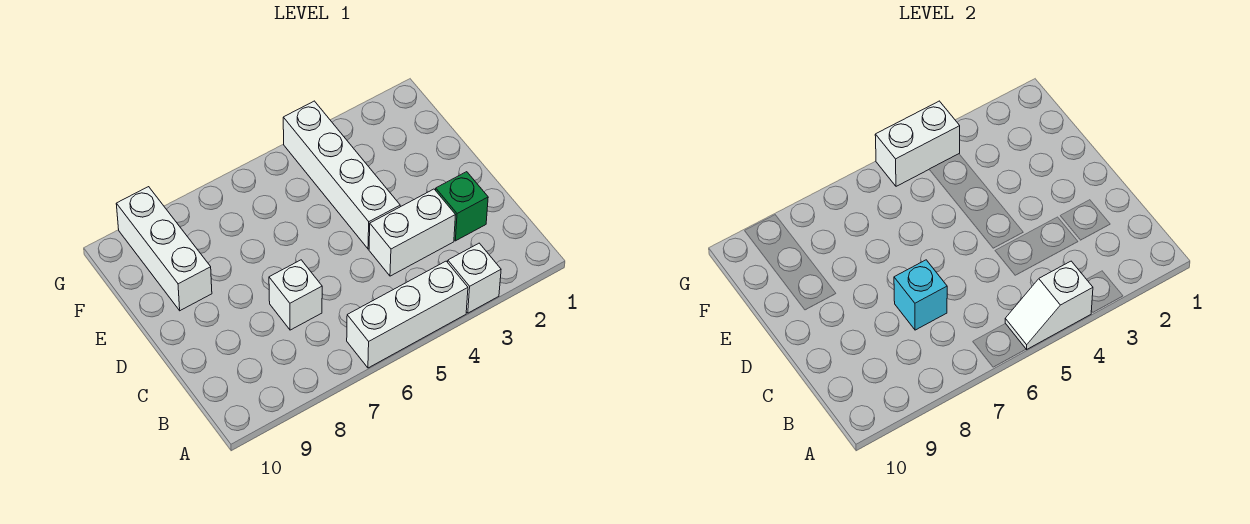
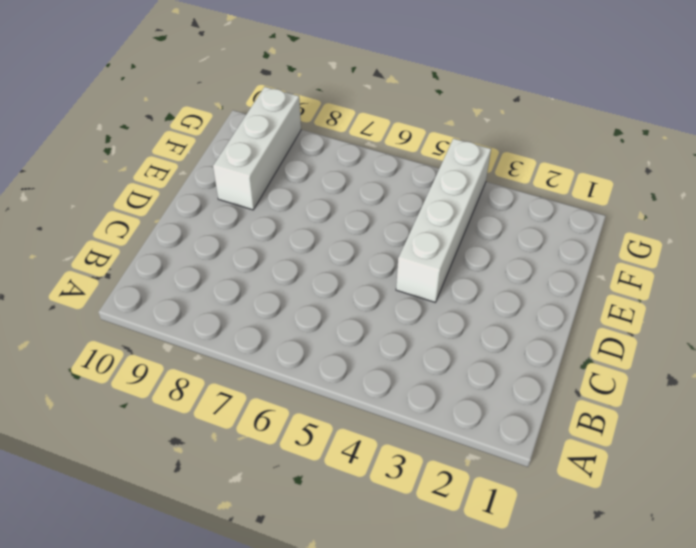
none -> white 1x1 brick [448,243,501,313]
none -> white 1x3 brick [347,261,468,368]

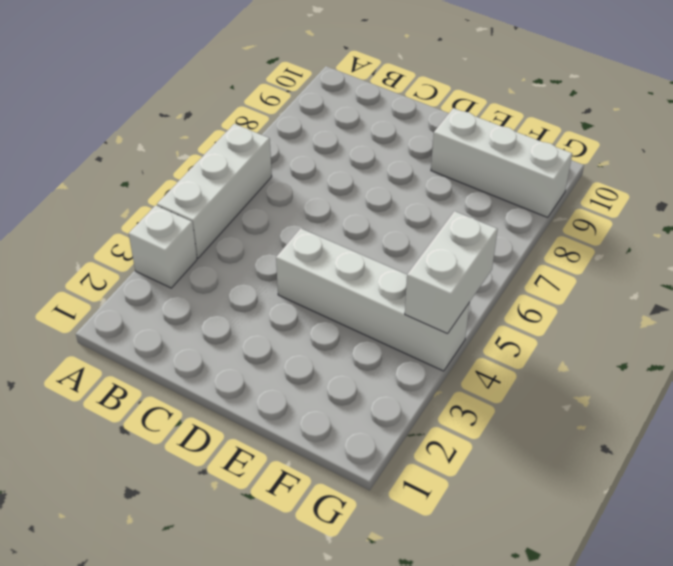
none -> green 1x1 brick [436,172,488,241]
none -> white 1x2 brick [369,189,455,276]

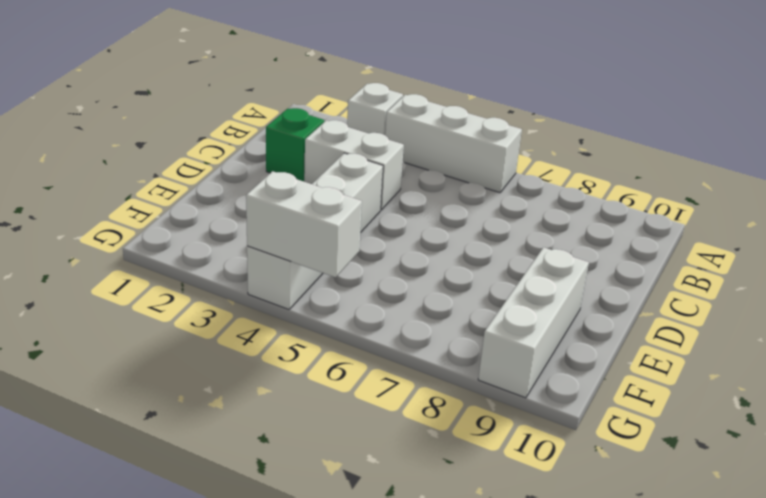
none -> white 1x1 brick [269,260,322,330]
none -> white 1x2 slope [1005,261,1093,349]

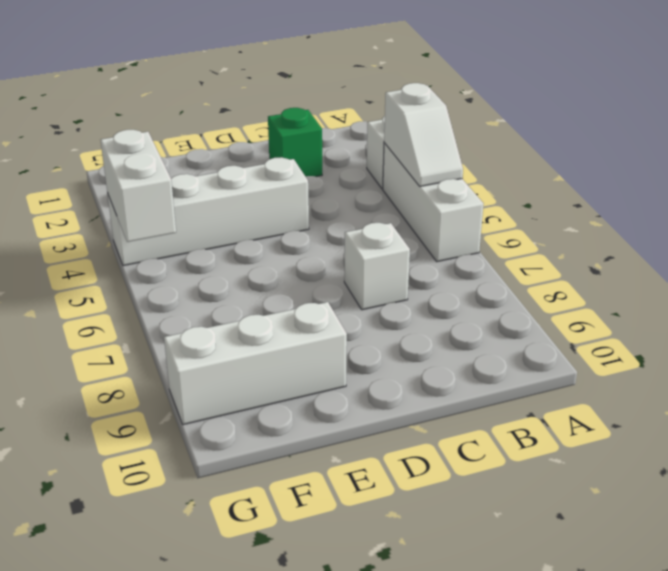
none -> white 1x2 brick [369,189,455,276]
none -> cyan 1x1 brick [894,260,947,330]

